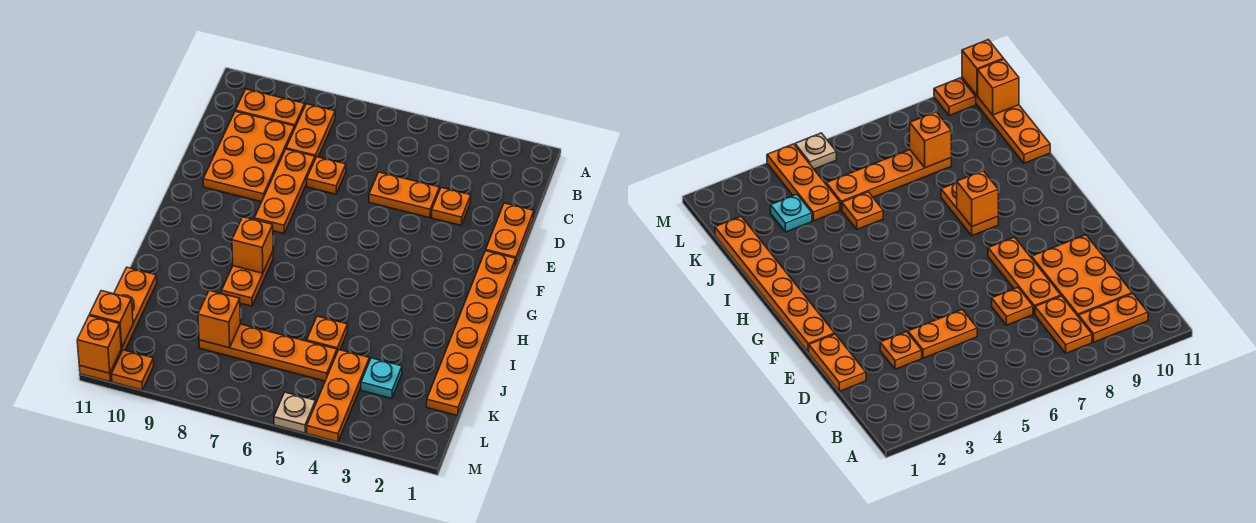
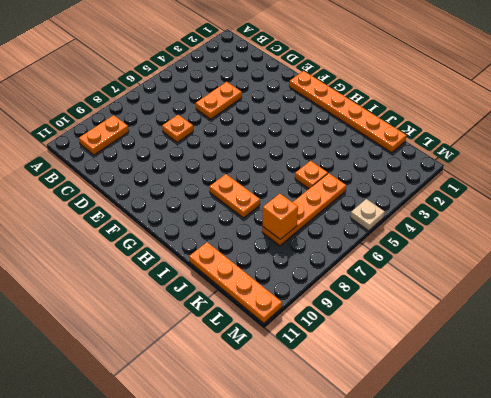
none -> orange 1x2 plate [286,104,335,159]
none -> orange 2x3 plate [203,111,295,202]
none -> orange 1x2 plate [486,203,534,265]

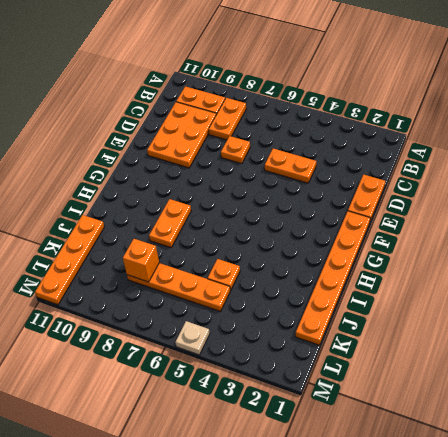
none -> orange 1x1 plate [432,188,471,225]
none -> orange 1x3 plate [255,149,315,234]
none -> cyan 1x1 plate [361,358,402,398]

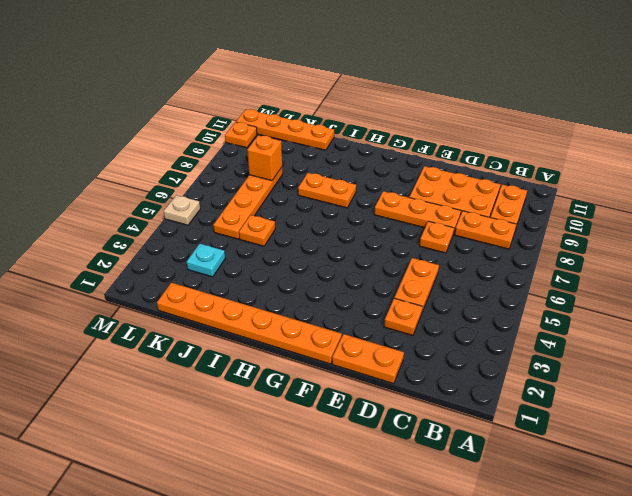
none -> orange 1x3 plate [307,350,370,442]
none -> orange 1x1 brick [232,217,273,273]
none -> orange 1x1 brick [89,291,133,348]

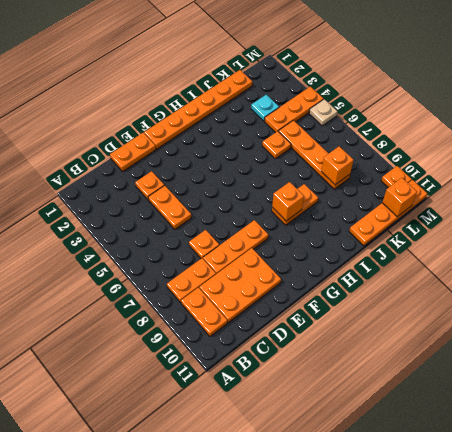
none -> orange 1x1 brick [77,316,121,373]

